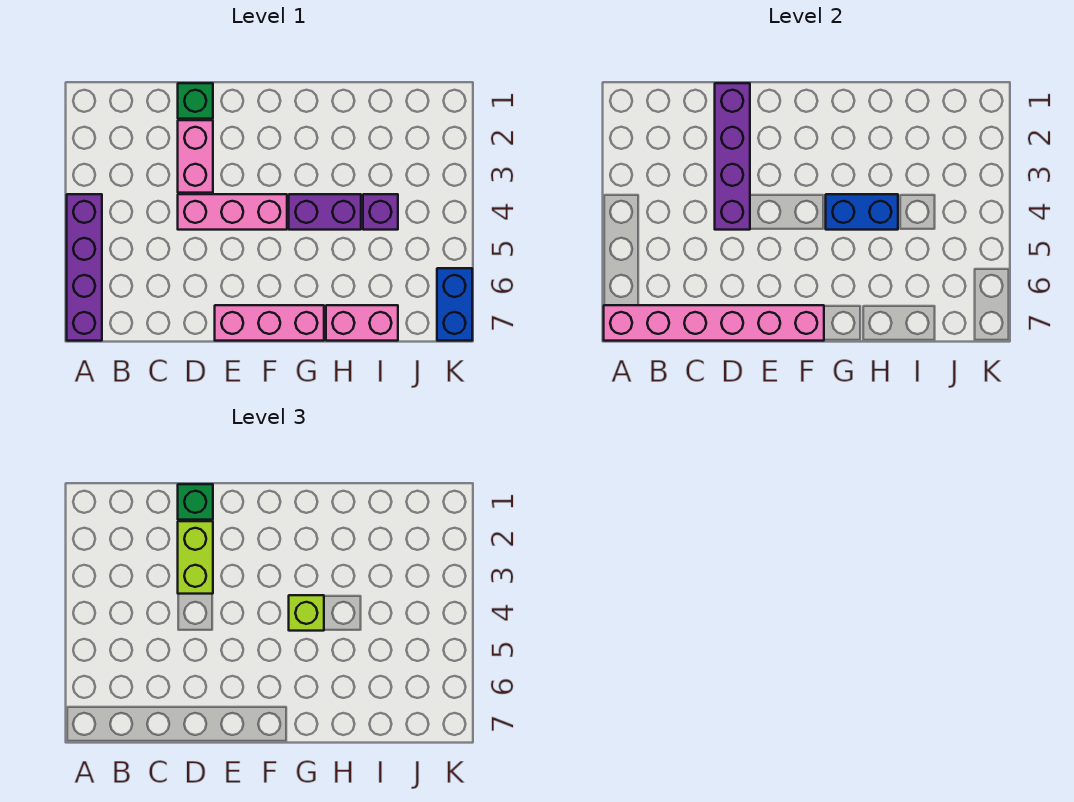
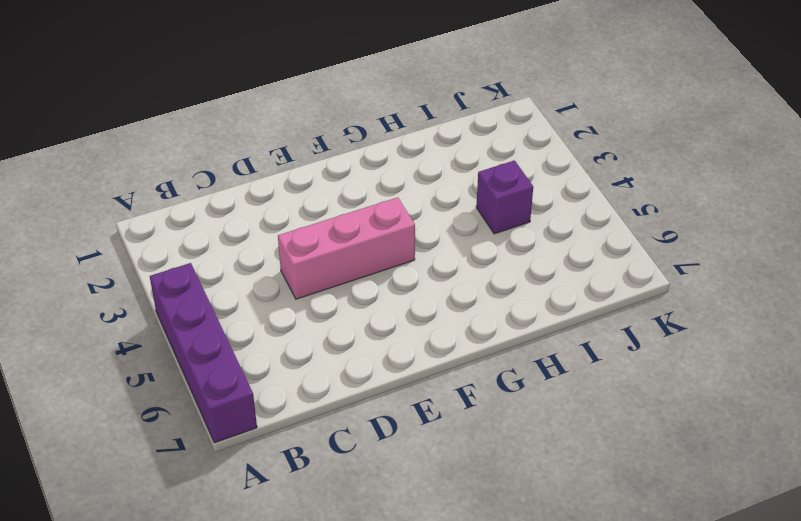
none -> green 1x1 brick [178,83,213,119]
none -> pink 1x2 brick [178,120,213,193]
none -> pink 1x3 brick [215,305,324,341]

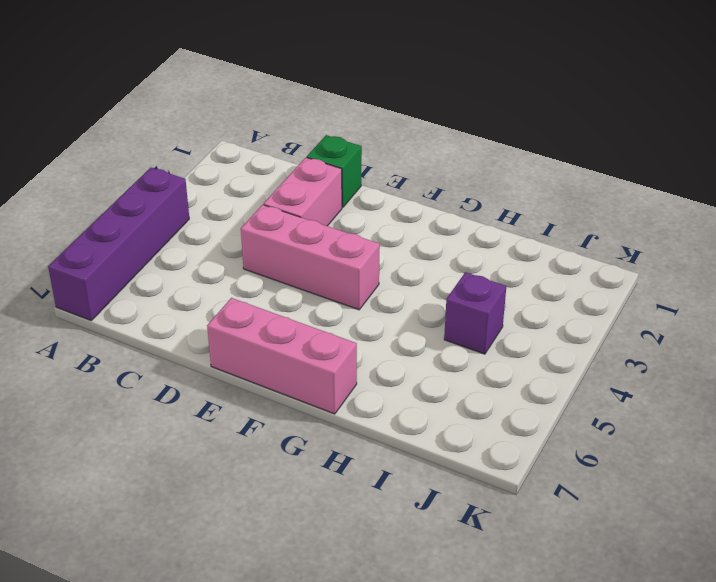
none -> purple 1x2 brick [289,194,361,230]
none -> pink 1x2 brick [326,305,398,341]
none -> blue 1x2 brick [437,268,472,341]

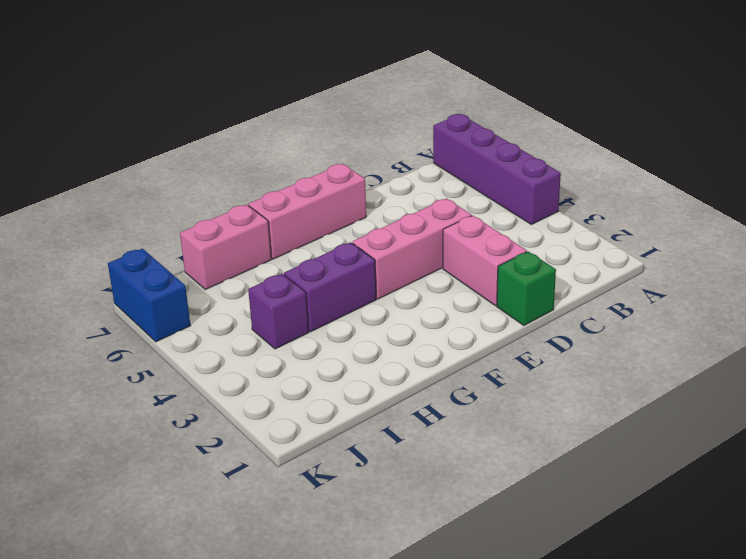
none -> pink 1x6 brick [604,305,824,341]
none -> purple 1x4 brick [715,83,750,230]
none -> blue 1x2 brick [826,194,898,230]

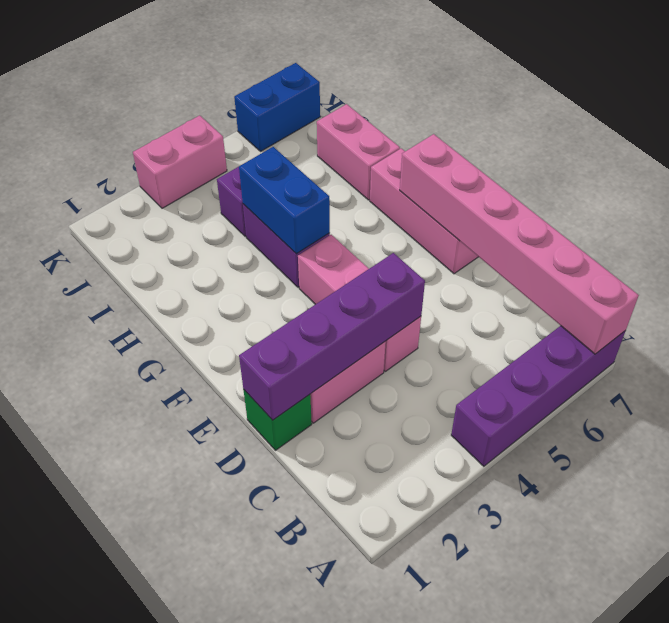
pink 1x2 brick [133,115,227,208] -> none
none -> green 1x1 brick [178,484,213,520]
none -> lime 1x2 brick [178,521,213,594]
none -> lime 1x1 brick [289,595,324,631]

